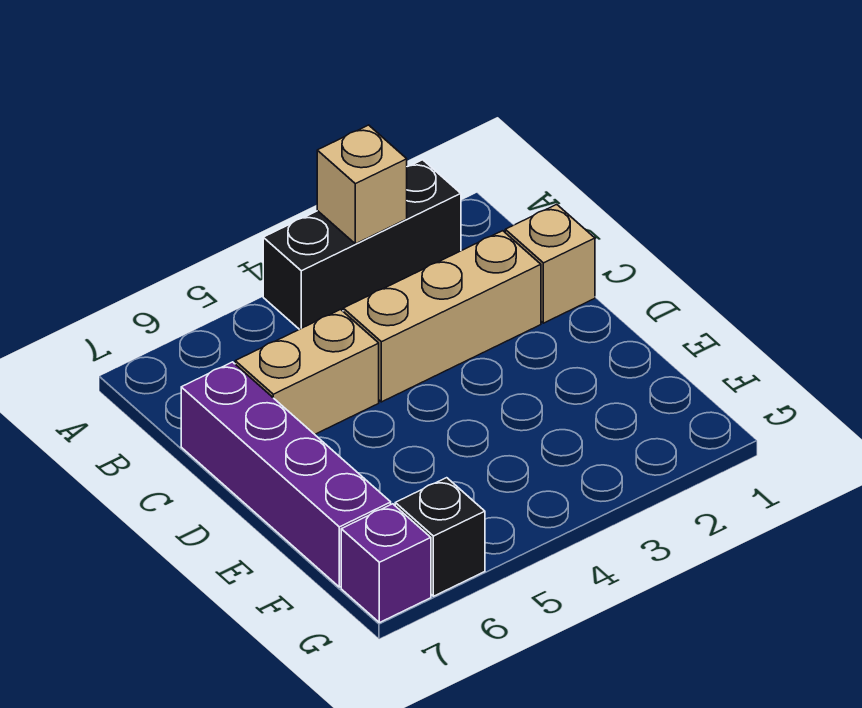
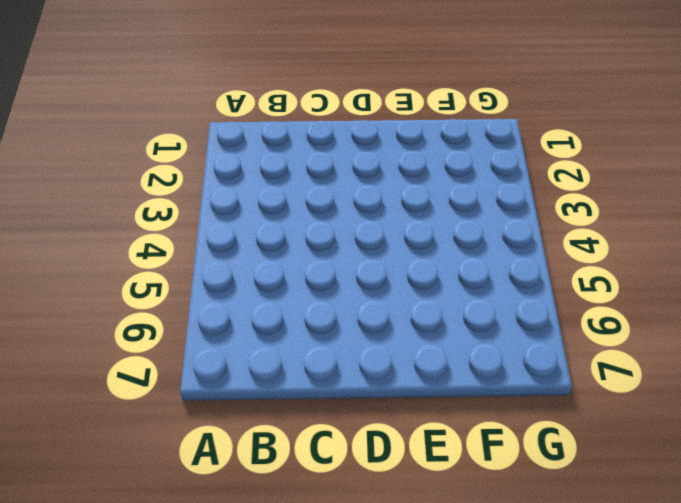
none -> black 1x3 brick [263,160,461,329]
none -> tan 1x1 brick [505,204,595,323]

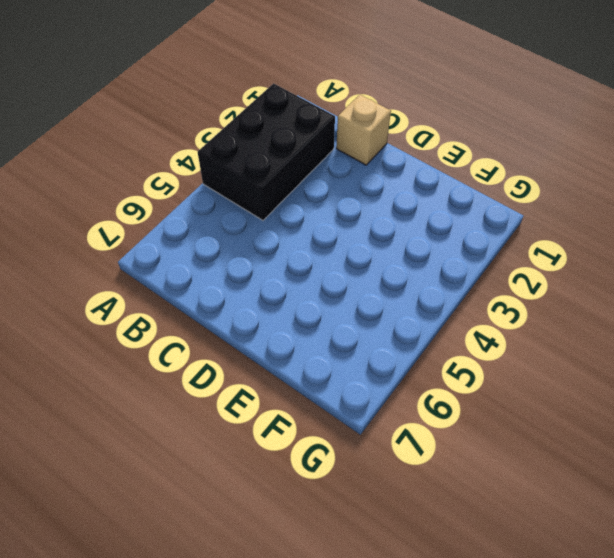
black 2x3 brick [198,83,335,220] -> black 1x3 brick [263,160,461,329]
none -> tan 1x3 brick [343,231,541,402]
none -> tan 1x2 brick [235,309,379,434]

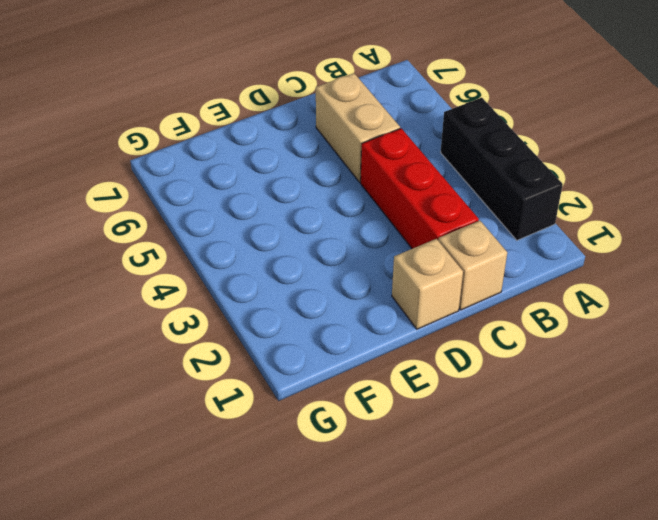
red 1x3 brick [361,128,479,249] -> tan 1x3 brick [343,231,541,402]
tan 1x1 brick [392,239,463,329] -> tan 1x1 brick moved to [317,125,407,244]
none -> purple 1x4 brick [181,362,391,587]
none -> black 1x1 brick [395,478,485,596]

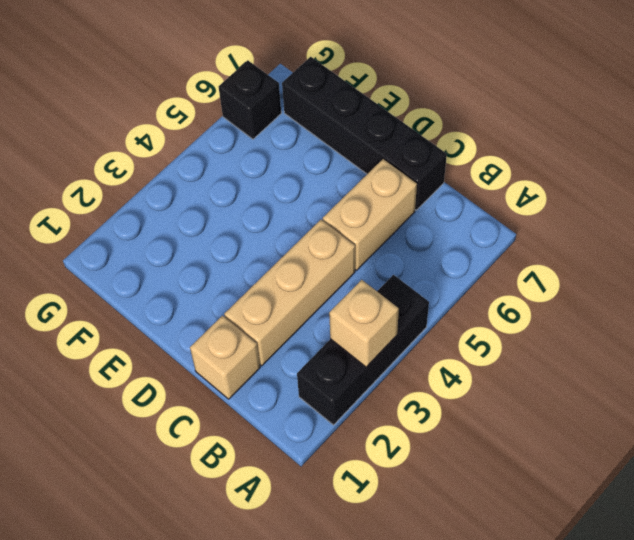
black 1x4 brick [282,57,447,210] -> purple 1x4 brick [181,362,391,587]
none -> purple 1x1 brick [341,504,431,623]

